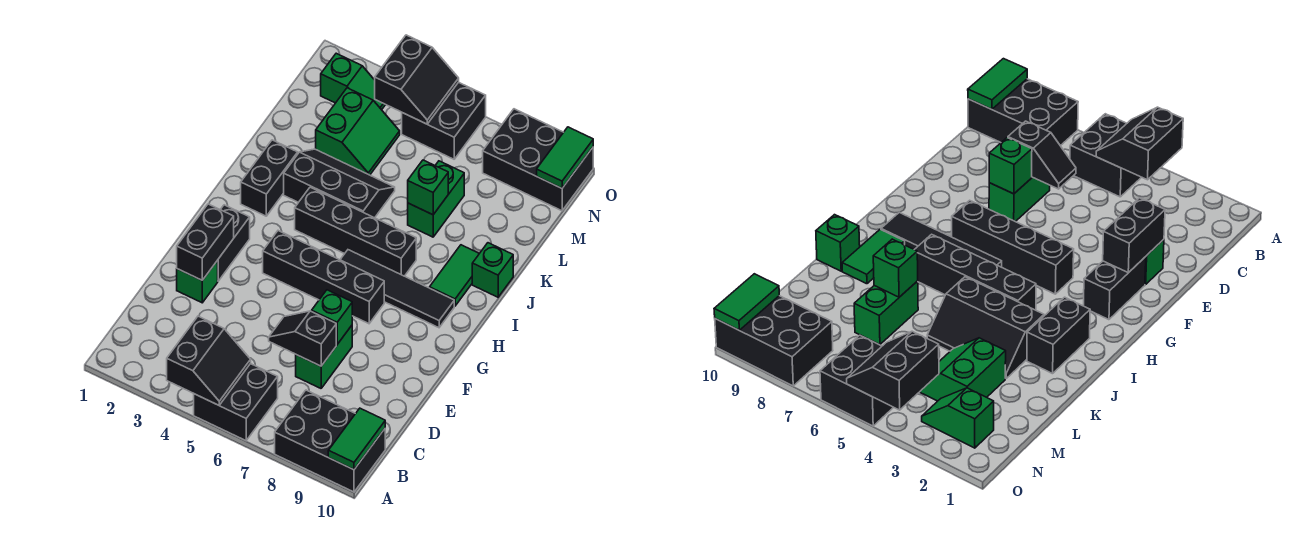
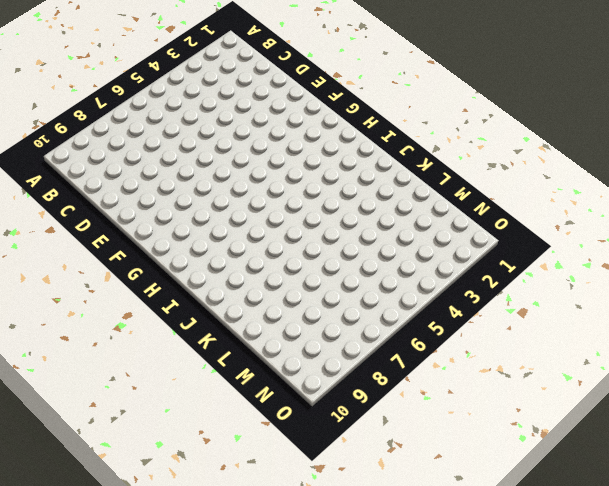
none -> black 2x2 brick [194,364,278,441]
none -> black 2x3 brick [275,390,385,492]
none -> green 1x2 brick [296,326,352,388]

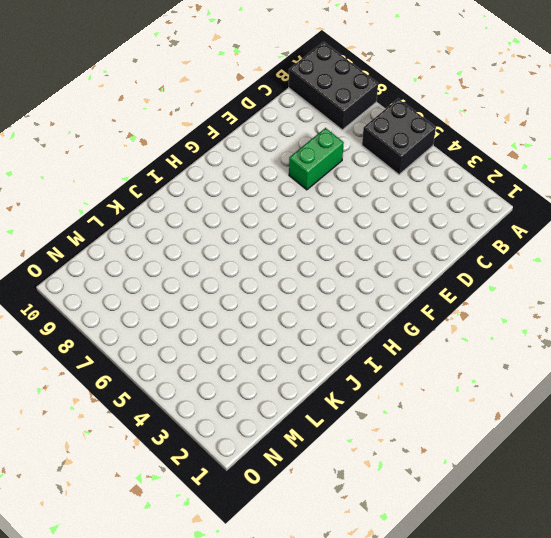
none -> green 1x1 brick [177,260,218,303]
none -> black 1x2 brick [218,205,250,281]
none -> black 1x4 brick [263,231,384,324]

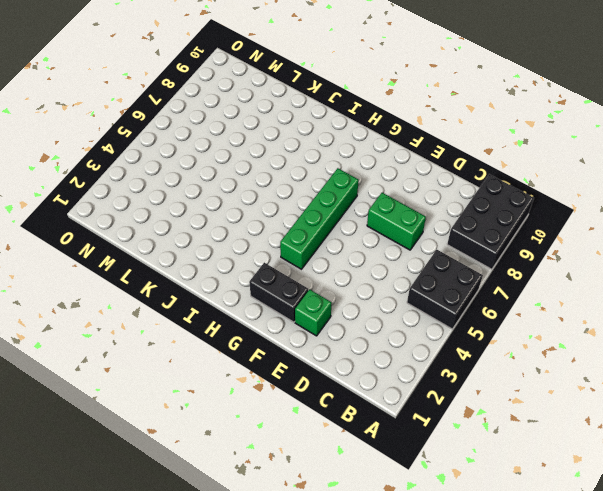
green 1x4 brick [280,168,359,269] -> black 1x4 brick [263,231,384,324]
none -> black 1x4 tile [340,250,454,328]
none -> black 1x2 brick [241,140,298,216]
none -> black 1x4 brick [295,187,416,276]

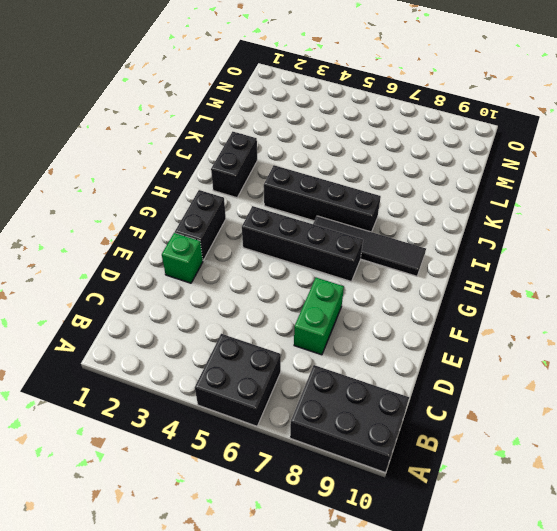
none -> green 1x2 tile [430,245,479,306]
none -> black 2x3 slope [284,149,395,218]
none -> green 1x1 brick [472,243,513,297]

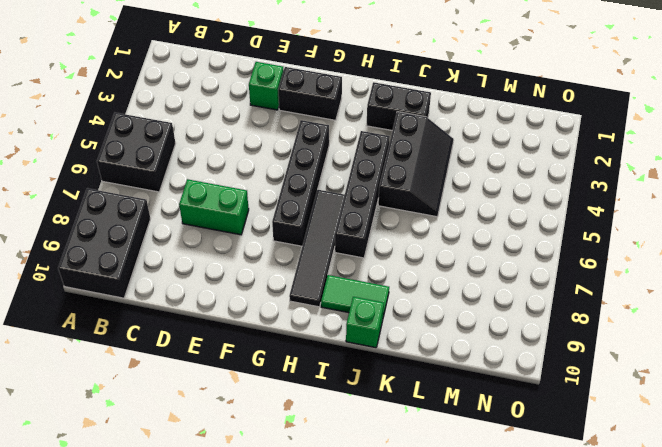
none -> green 1x2 brick [408,161,464,237]
none -> green 2x2 slope [316,88,400,175]
none -> green 1x2 slope [321,53,385,110]

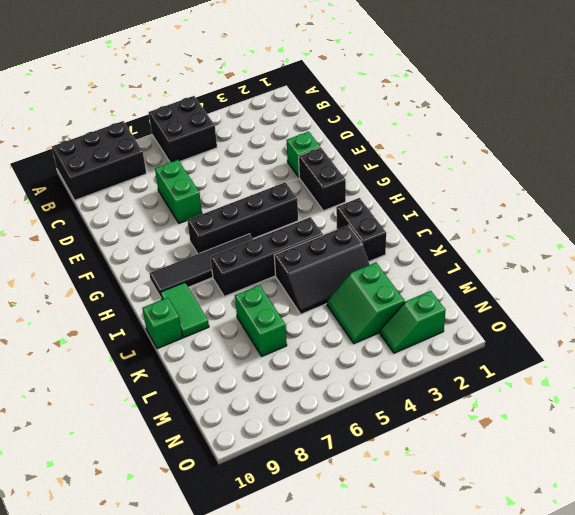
none -> black 2x2 brick [402,82,486,159]
none -> black 2x3 brick [483,109,593,211]
none -> black 2x2 slope [167,316,251,405]

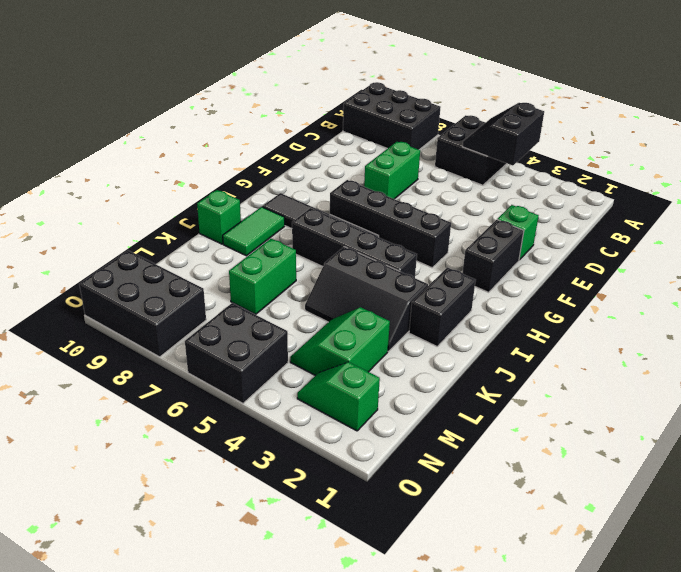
none -> green 1x2 tile [328,408,385,470]
none -> black 1x2 slope [269,311,336,366]
none -> black 1x2 brick [177,204,234,280]

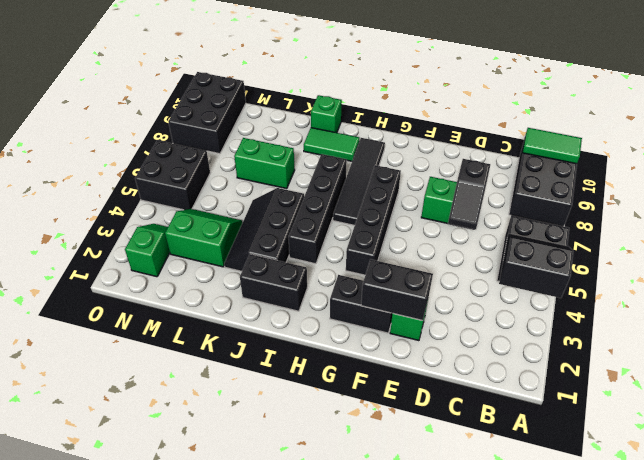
none -> green 1x1 brick [312,290,352,344]
none -> green 1x1 brick [408,160,448,215]
none -> black 2x2 slope [375,35,459,124]

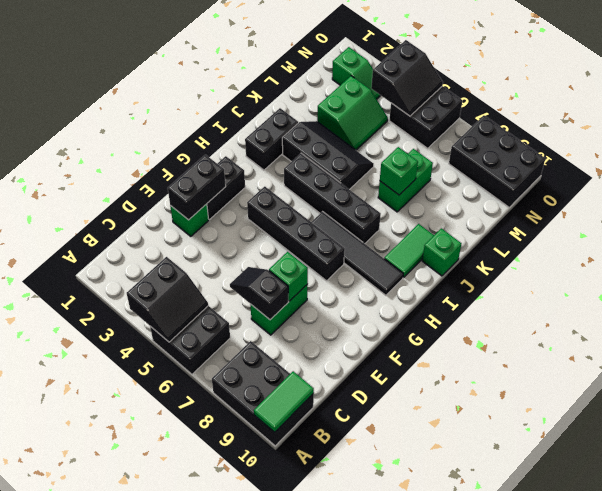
none -> green 1x2 tile [537,127,593,188]

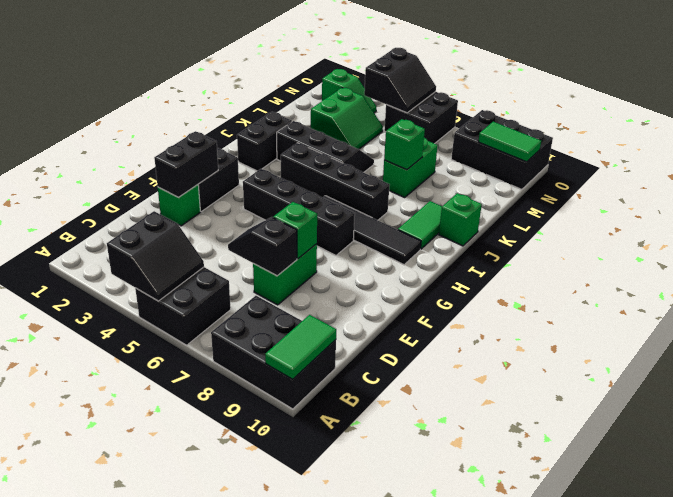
green 1x2 tile [478,122,541,162] -> green 1x2 tile turned to [537,127,593,188]

